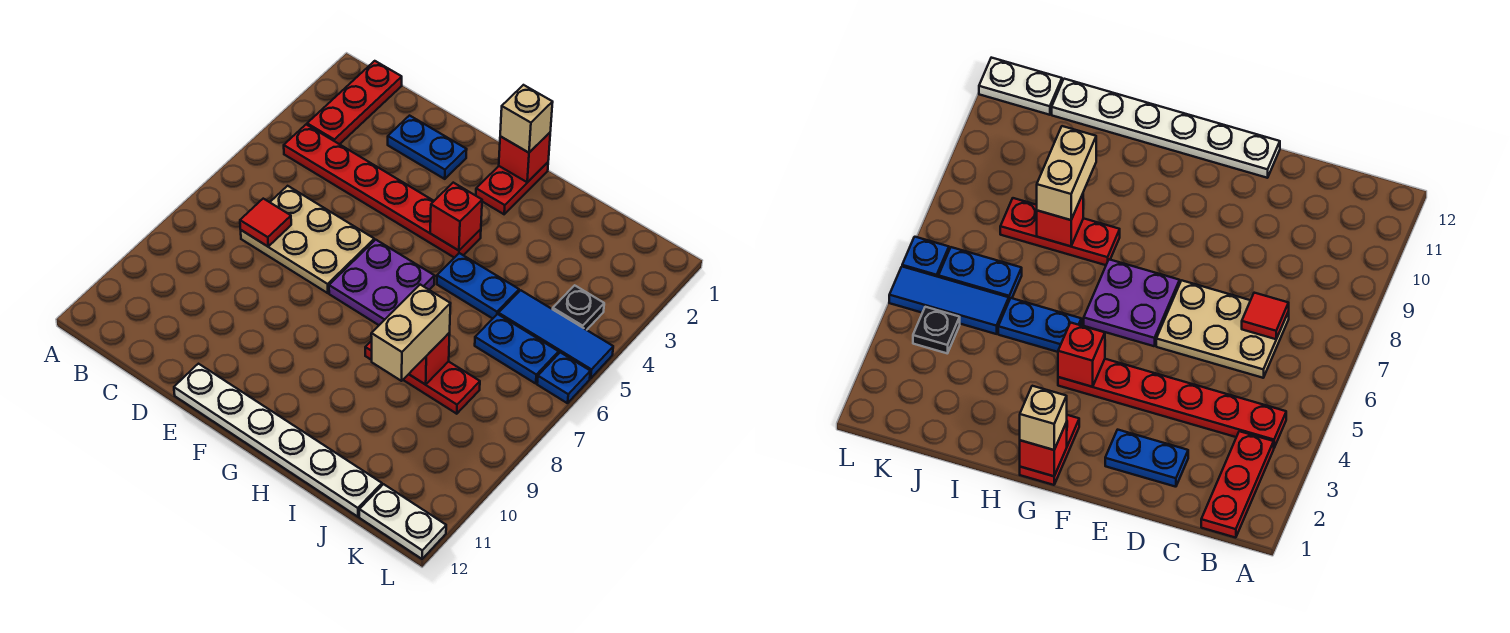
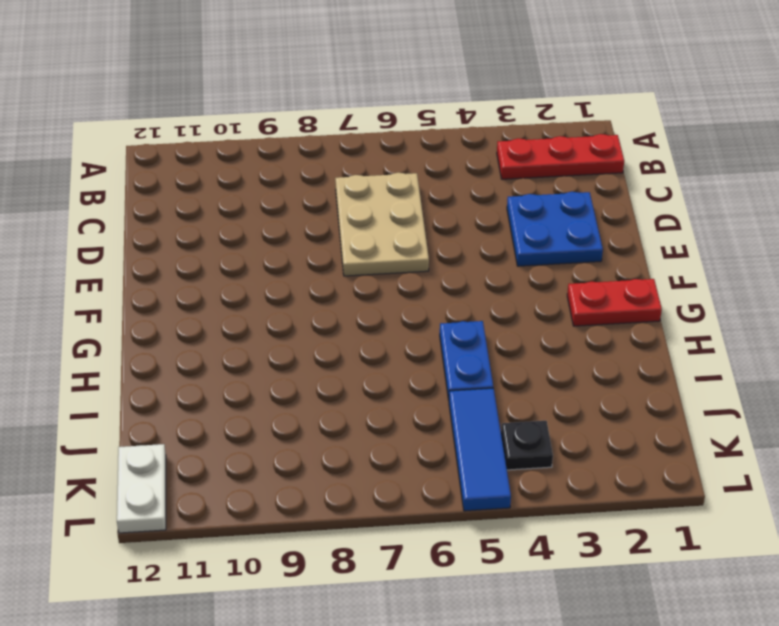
blue 2x2 plate [507,192,603,266] -> blue 1x2 plate [388,116,467,179]
none -> red 1x6 plate [284,125,481,258]
none -> white 1x6 plate [174,364,382,517]
none -> purple 2x2 plate [329,240,435,325]

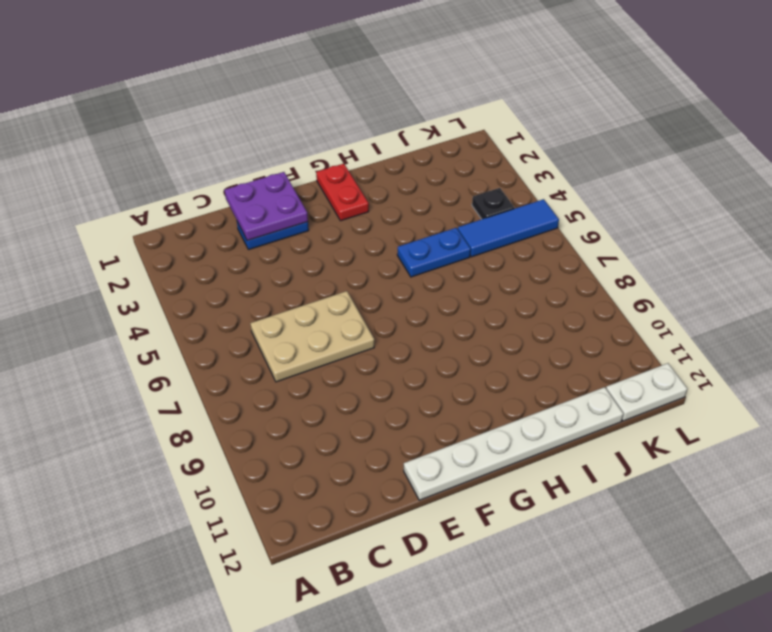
purple 2x2 plate [225,172,308,241] -> purple 2x2 plate moved to [329,240,435,325]
none -> red 1x3 plate [307,61,402,144]
none -> red 1x6 plate [284,125,481,258]
none -> red 1x3 plate [365,341,480,414]

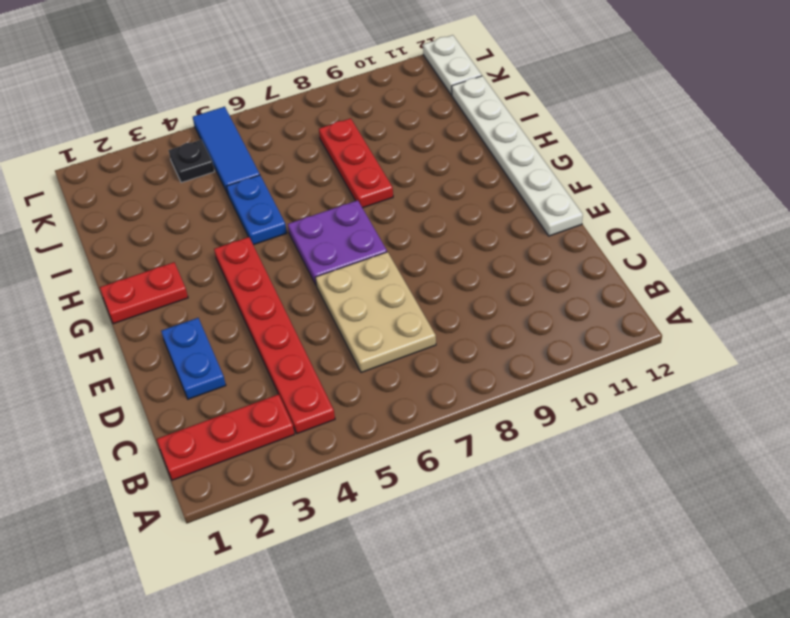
none -> blue 1x2 plate [475,314,559,384]
none -> blue 1x1 plate [537,352,590,403]
none -> red 1x1 tile [240,199,291,246]

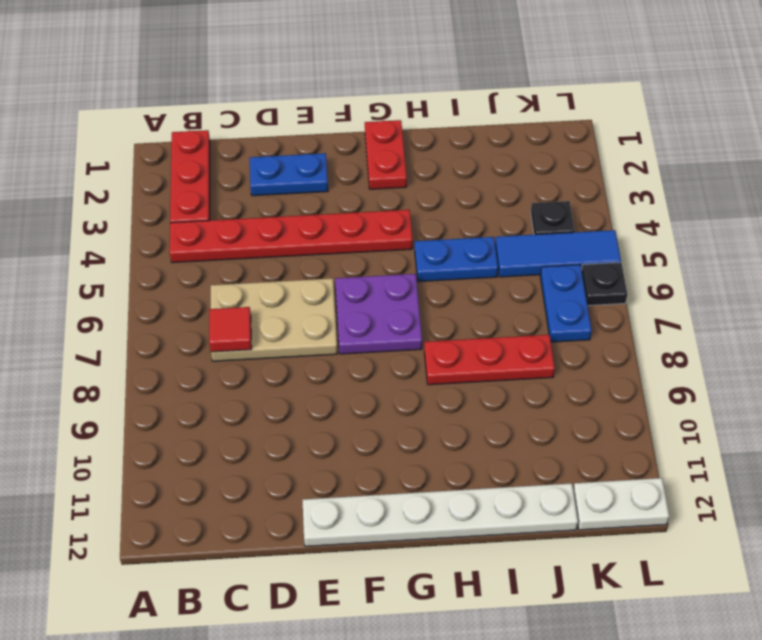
blue 1x2 plate [540,265,592,342] -> blue 1x2 plate turned to [475,314,559,384]
black 1x1 plate [582,262,627,306] -> blue 1x1 plate [537,352,590,403]
none -> red 1x1 brick [499,133,550,182]
none -> red 1x1 brick [430,183,482,251]
none -> red 1x1 brick [409,333,450,385]

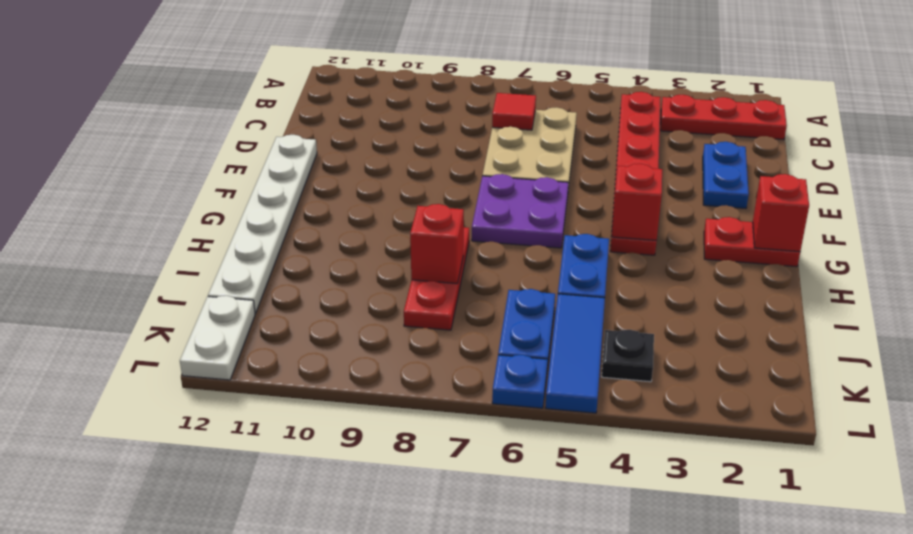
none -> tan 1x1 brick [500,85,553,153]
none -> tan 1x2 brick [371,285,451,381]

